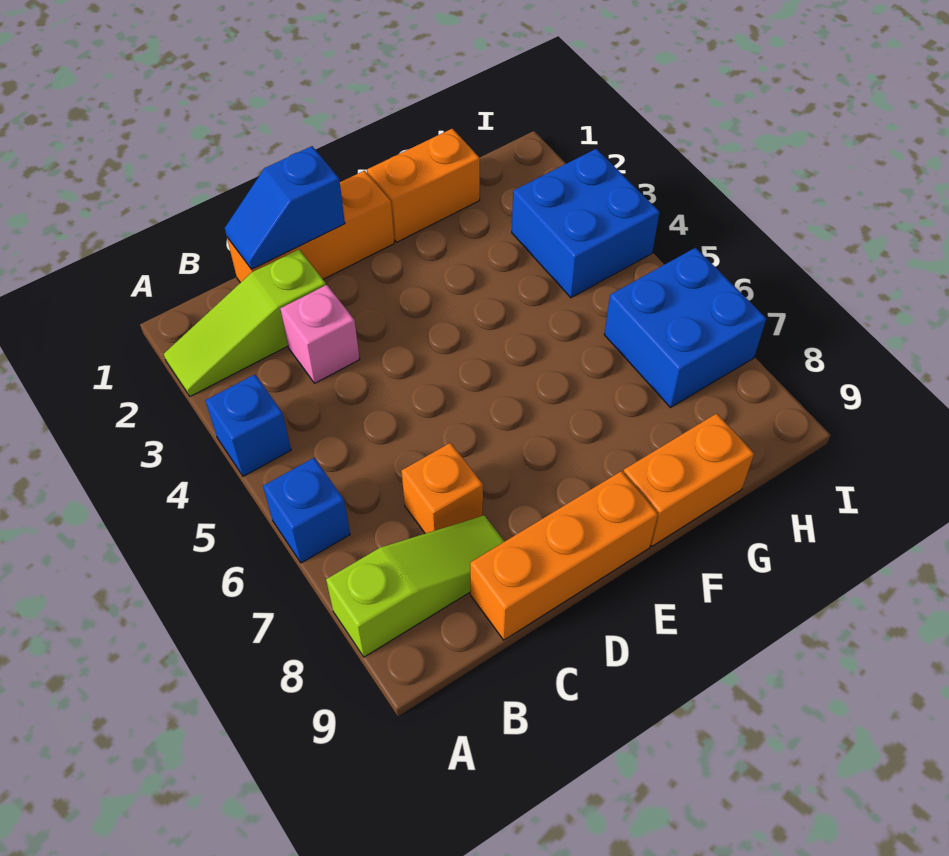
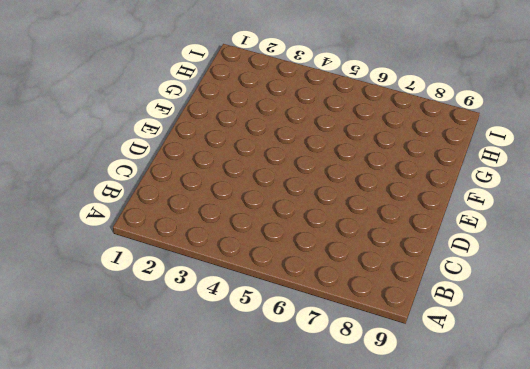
none -> lime 1x3 slope [164,249,326,396]
none -> blue 1x1 brick [205,375,291,476]
none -> blue 1x1 brick [263,458,350,563]

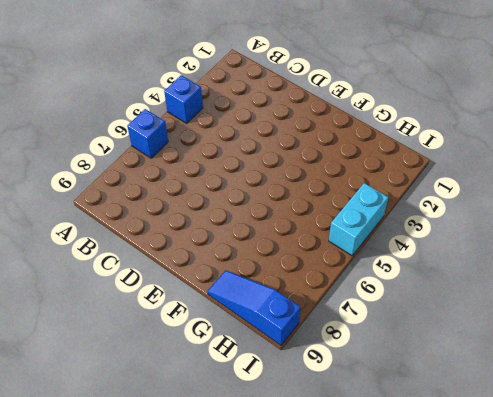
blue 1x3 slope [207,270,300,345] -> orange 1x2 brick [623,413,754,546]
cyan 1x2 brick [329,183,388,256] -> blue 2x2 brick [512,149,660,298]
none -> lime 1x3 slope [164,249,326,396]
none -> lime 1x3 slope [326,516,505,657]
none -> orange 1x3 brick [227,171,394,283]

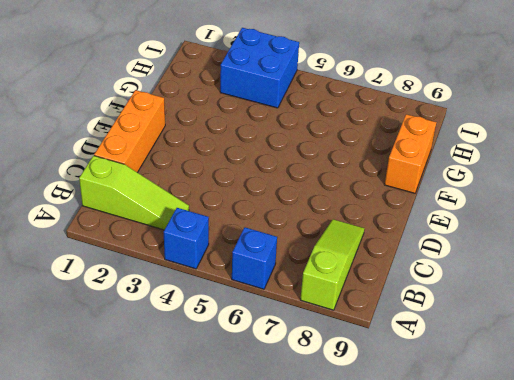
lime 1x3 slope [79,156,189,230] -> lime 1x3 slope turned to [164,249,326,396]
none -> pink 1x1 brick [280,285,360,383]
none -> orange 1x1 brick [401,443,483,534]
none -> orange 1x3 brick [470,471,658,640]

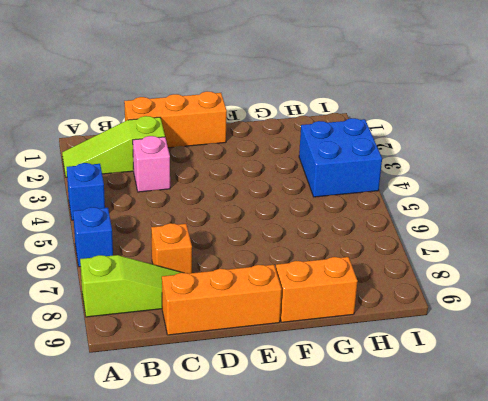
none -> orange 1x2 brick [367,129,480,242]
none -> blue 2x2 brick [604,248,766,407]
none -> blue 1x2 slope [225,146,345,269]

